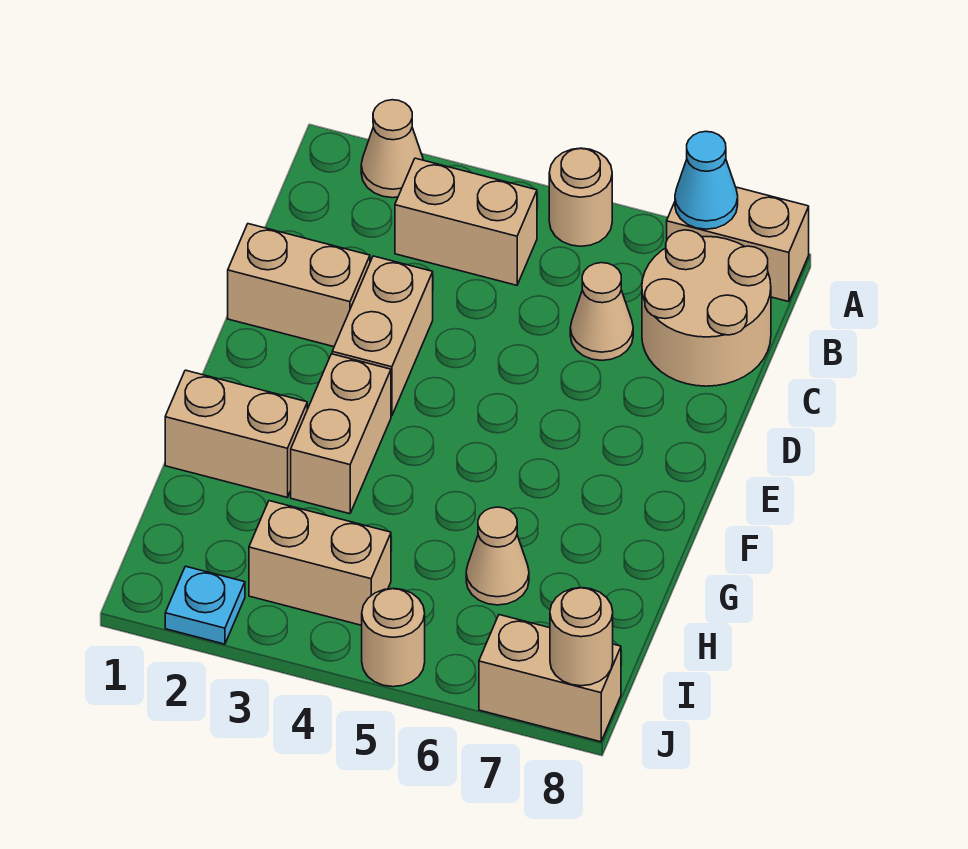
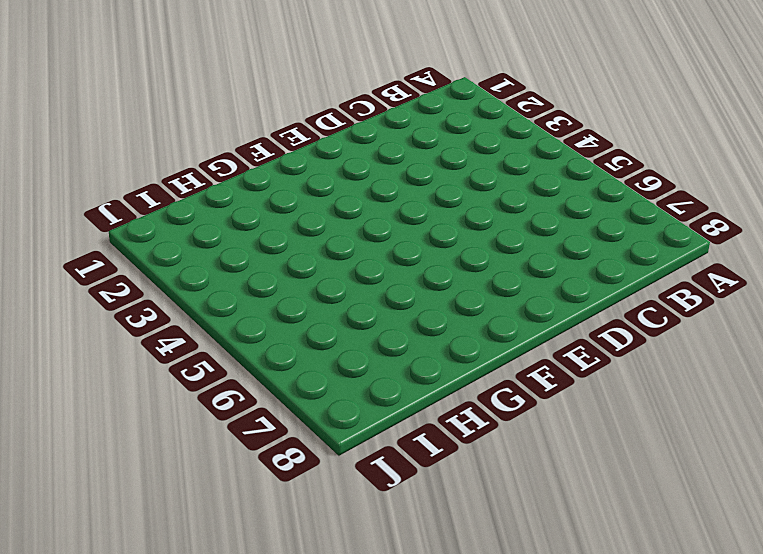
none -> tan 1x1 cone [361,100,423,198]
none -> tan 1x1 round brick [549,148,612,246]
none -> tan 1x2 brick [667,187,809,302]

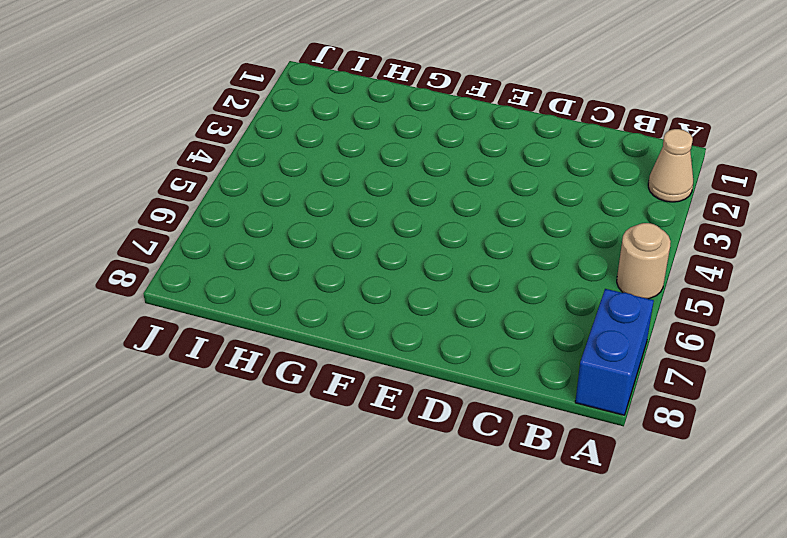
blue 1x2 brick [575,289,654,415] -> tan 1x2 brick [667,187,809,302]
none -> tan 1x2 brick [395,158,537,285]
none -> tan 2x2 round brick [642,230,771,386]
none -> tan 1x1 cone [570,263,633,360]

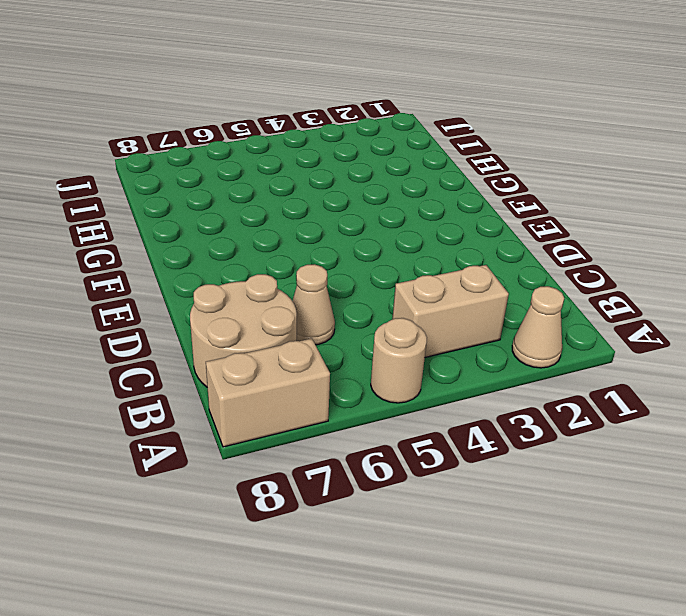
none -> tan 1x2 brick [228,224,370,347]
none -> tan 1x2 brick [332,256,433,416]
none -> tan 1x2 brick [291,354,391,514]

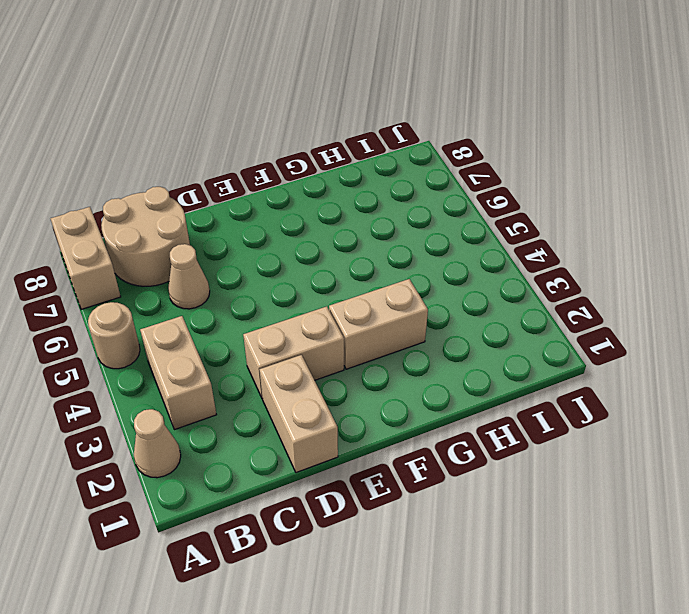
none -> tan 1x2 brick [165,370,307,497]
none -> tan 1x1 cone [466,507,529,605]
none -> tan 1x2 brick [249,501,391,625]

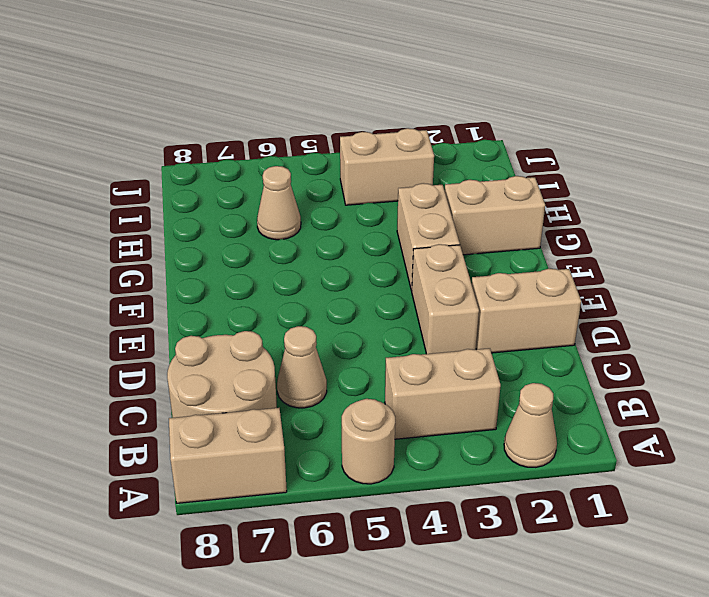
none -> cyan 1x1 plate [165,566,245,644]
none -> tan 1x1 round brick [362,588,425,687]
none -> tan 1x2 brick [479,615,621,742]

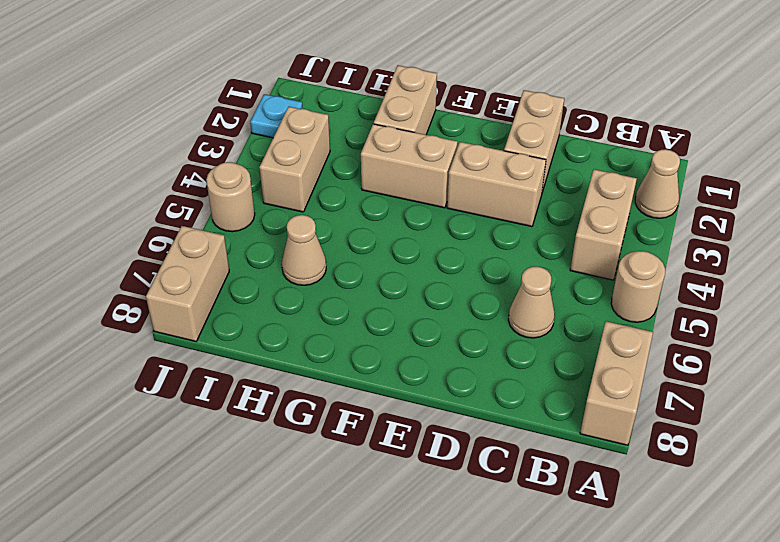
none -> tan 2x2 round brick [642,230,771,386]
none -> cyan 1x1 cone [675,131,738,229]
none -> tan 1x1 round brick [550,588,613,686]

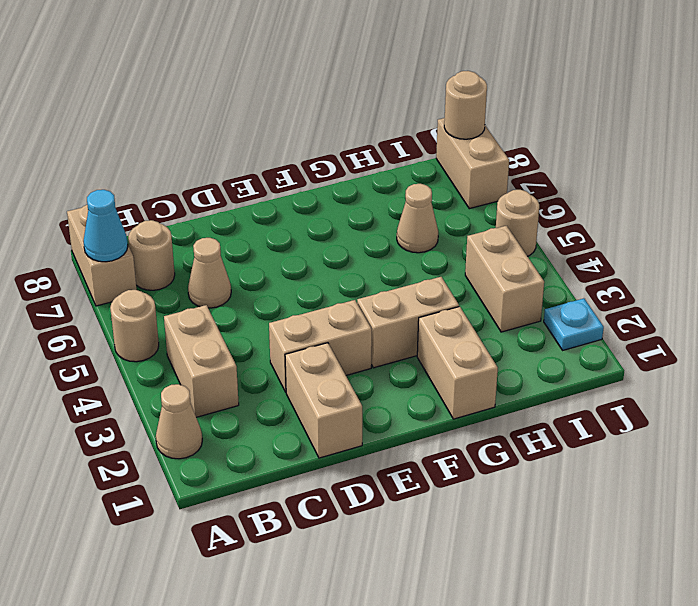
tan 1x1 round brick [128,220,175,290] -> tan 2x2 round brick [642,230,771,386]

